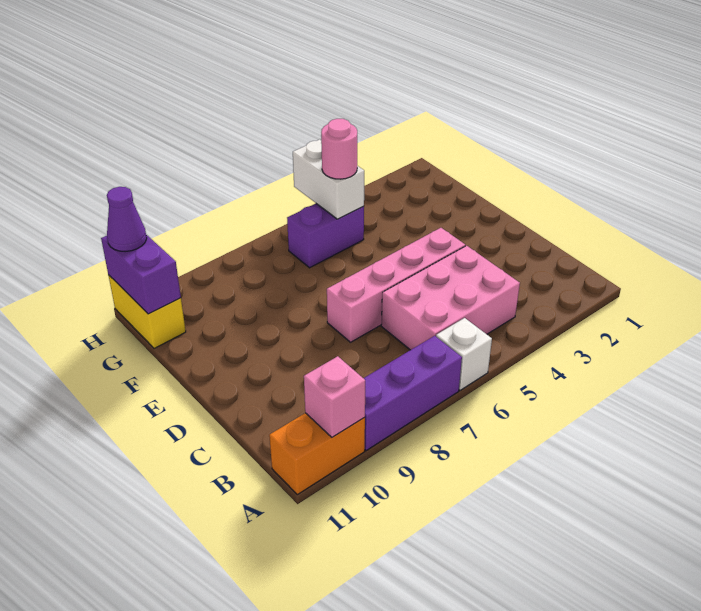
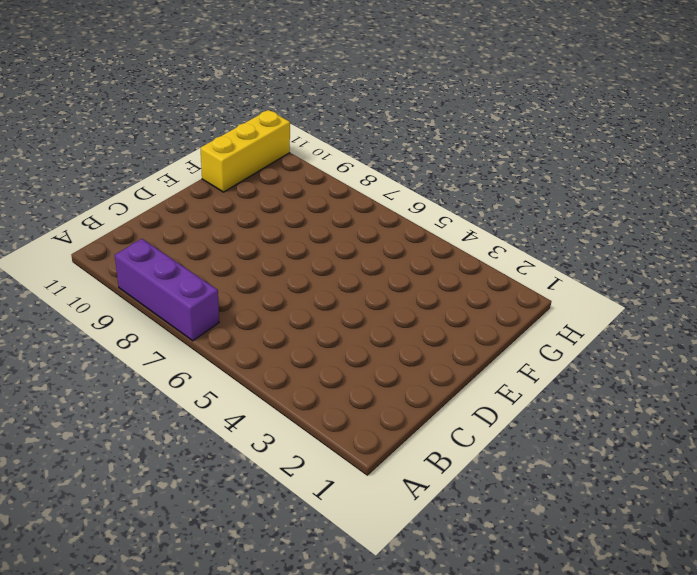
yellow 1x3 brick [201,110,290,192] -> yellow 1x2 brick [108,275,186,349]
none -> white 1x1 brick [436,318,492,390]
none -> orange 1x2 brick [269,413,365,495]
none -> pink 2x3 brick [381,246,520,350]

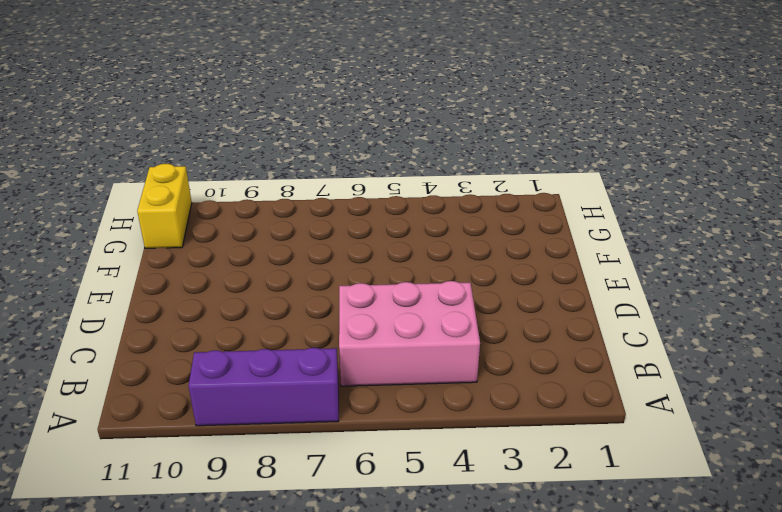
none -> white 1x1 brick [436,318,492,390]
none -> orange 1x2 brick [269,413,365,495]
none -> pink 1x4 brick [327,228,465,342]

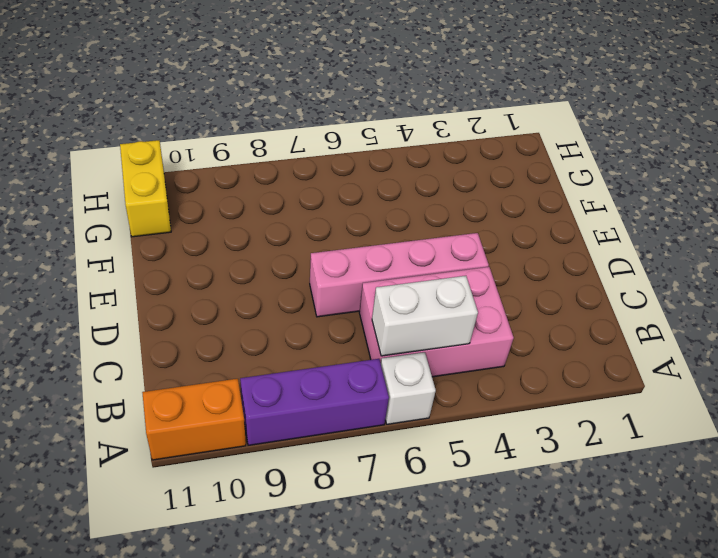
white 1x2 brick [372,276,478,356] -> white 1x2 brick turned to [293,139,364,219]
none -> purple 1x2 brick [287,204,364,268]
none -> pink 1x1 brick [304,356,365,437]
none -> purple 1x2 brick [101,235,181,314]

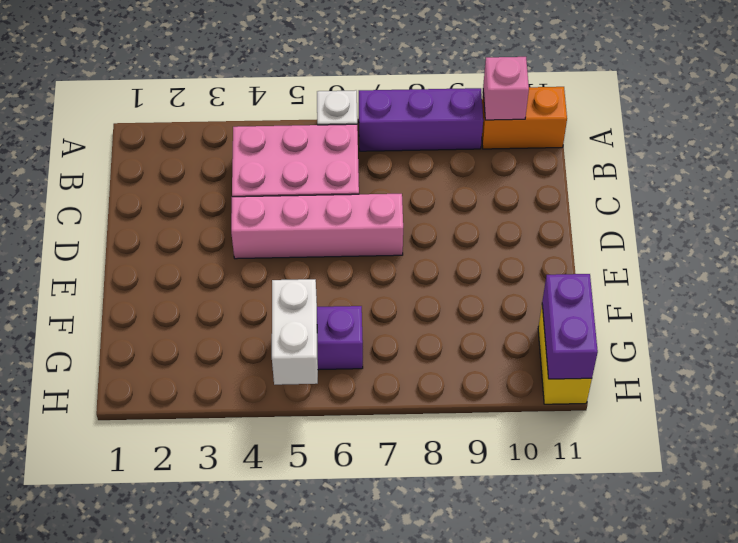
none -> pink 1x1 round brick [321,119,357,179]
none -> purple 1x1 cone [107,187,147,252]

